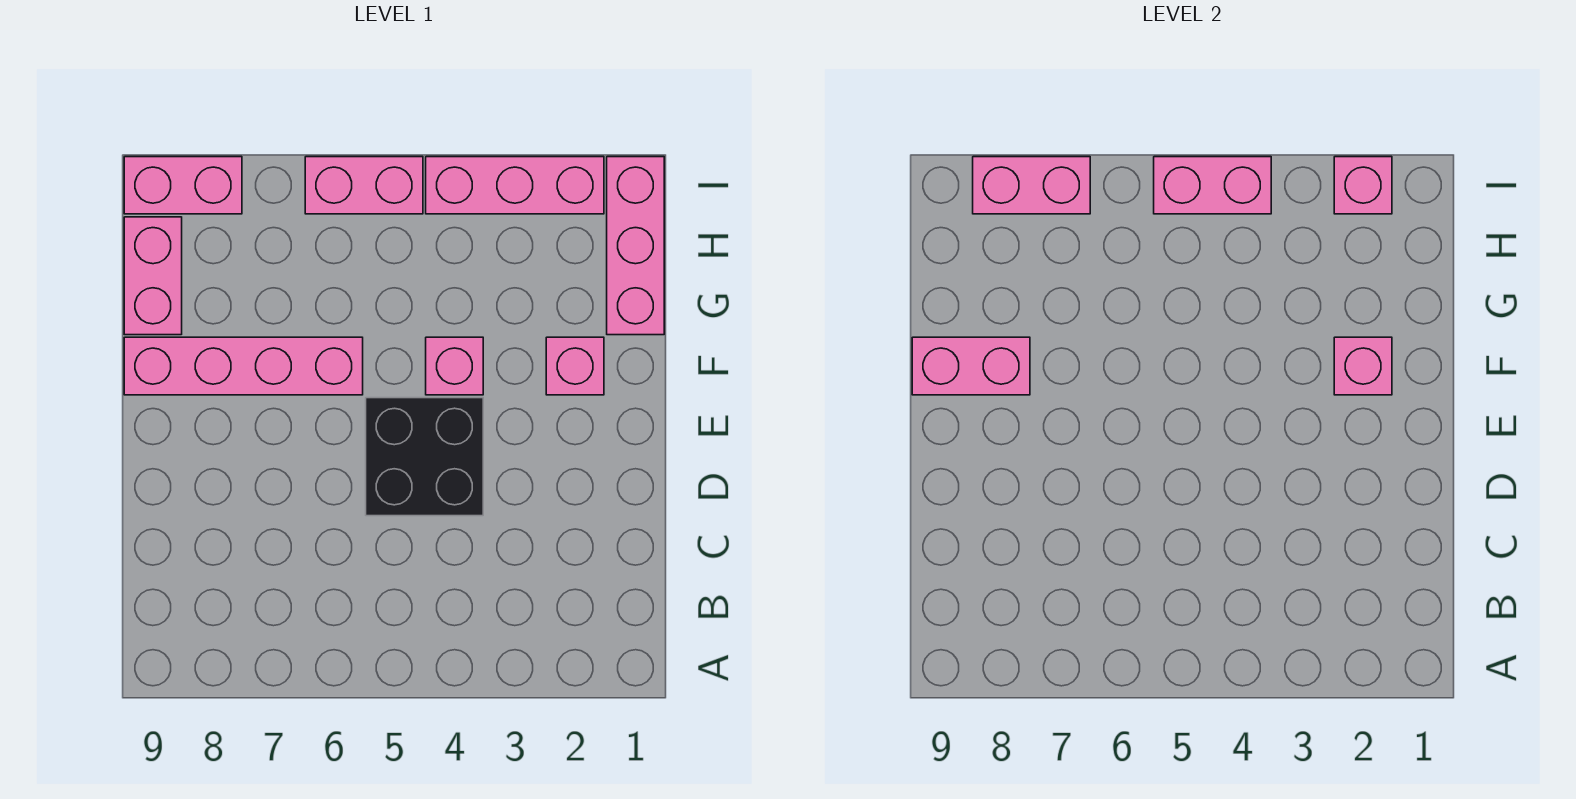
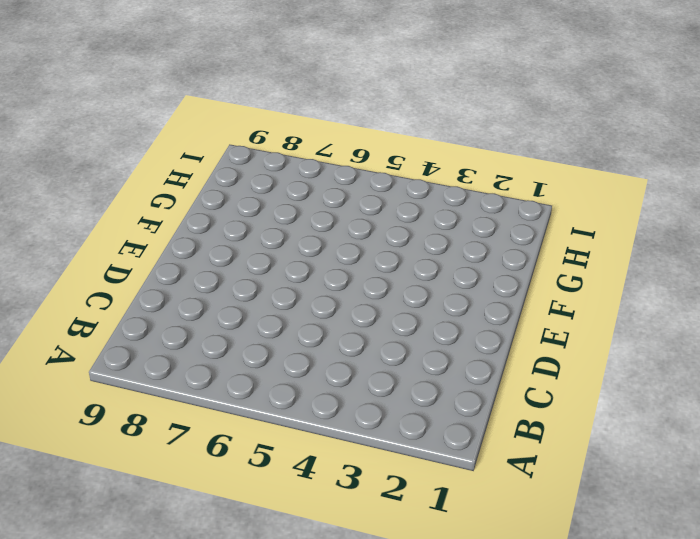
none -> black 2x2 brick [366,398,483,516]
none -> pink 1x1 brick [546,337,604,395]
none -> pink 1x1 brick [426,337,483,395]

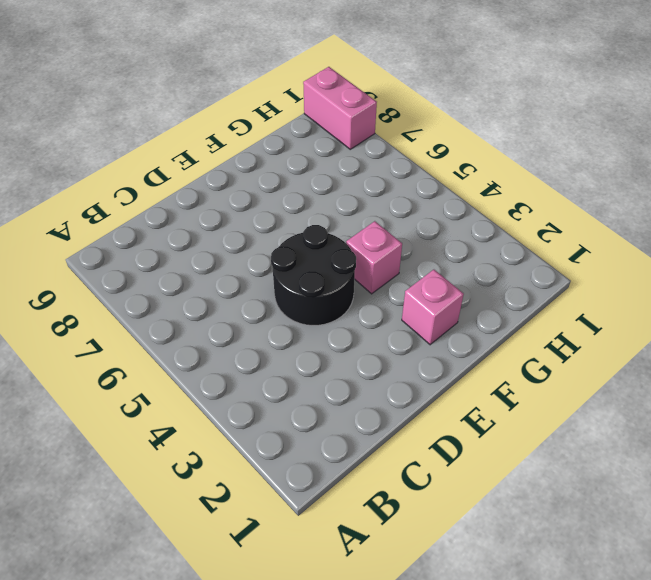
black 2x2 round brick [271,225,356,325] -> black 2x2 brick [366,398,483,516]
none -> pink 1x4 brick [124,337,363,395]
none -> pink 1x3 brick [607,157,664,335]
none -> pink 1x2 brick [124,217,182,335]

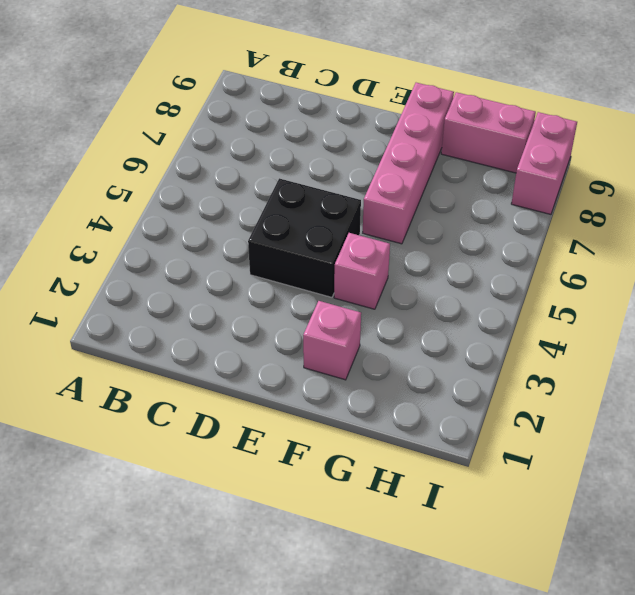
none -> pink 1x3 brick [607,157,664,335]
none -> pink 1x3 brick [426,157,604,214]
none -> pink 1x2 brick [305,157,423,214]

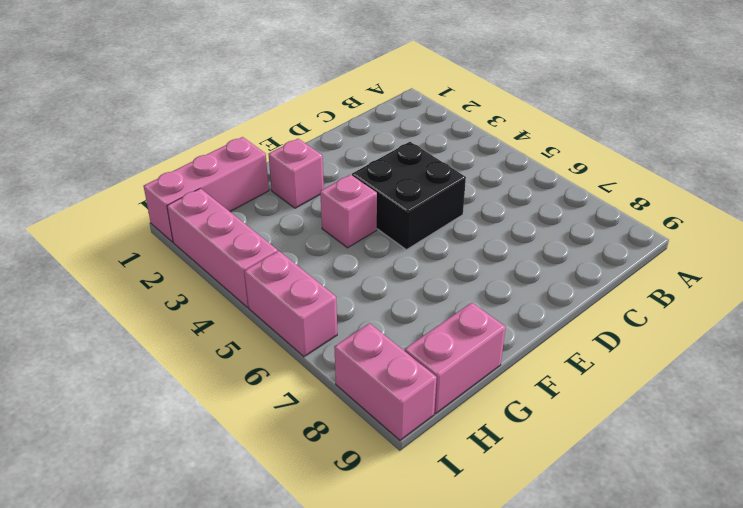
none -> pink 1x4 brick [124,337,363,395]
none -> pink 1x1 brick [1334,337,1392,395]
none -> pink 1x2 brick [912,337,1030,395]

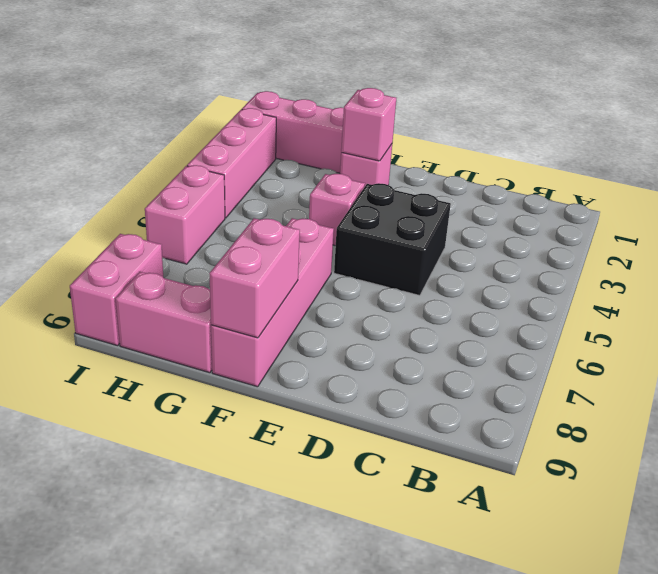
none -> pink 1x1 brick [1334,157,1392,214]
none -> pink 1x2 brick [1154,157,1271,214]
none -> pink 1x2 brick [973,157,1090,214]

